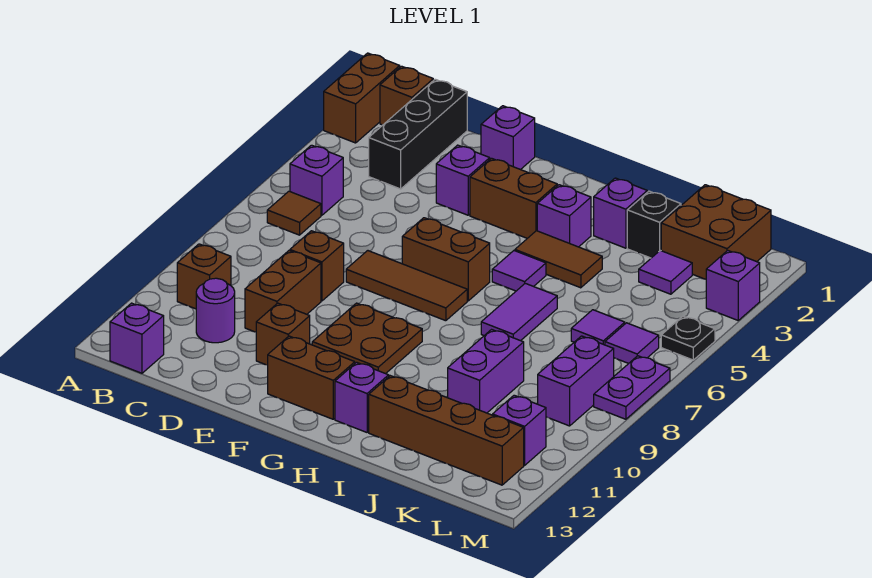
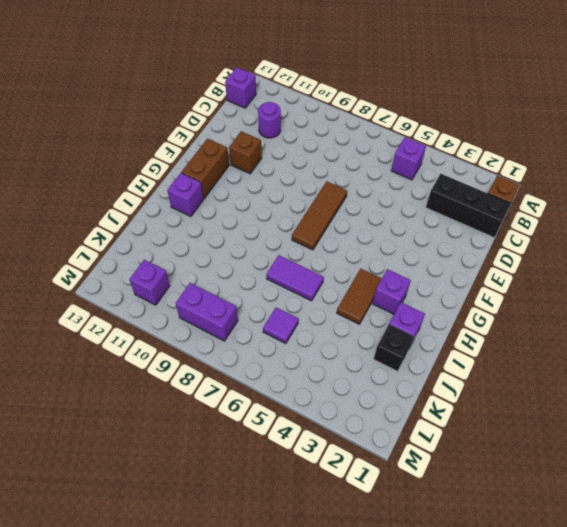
none -> brown 1x2 brick [324,53,400,143]
none -> brown 1x1 tile [267,191,321,235]
none -> brown 1x1 brick [177,244,231,309]
none -> brown 1x1 brick [290,231,344,301]

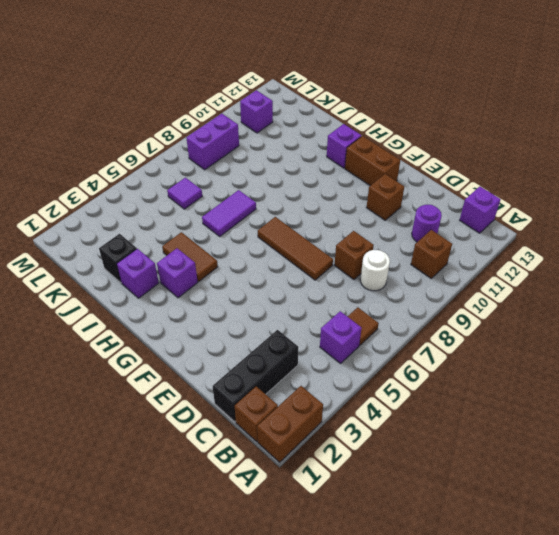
white 1x1 round brick [360,250,390,291] -> none
none -> brown 1x2 brick [245,251,321,332]
none -> purple 1x1 brick [481,106,535,170]
none -> purple 1x1 brick [436,145,490,215]
none -> brown 1x2 brick [470,158,557,238]

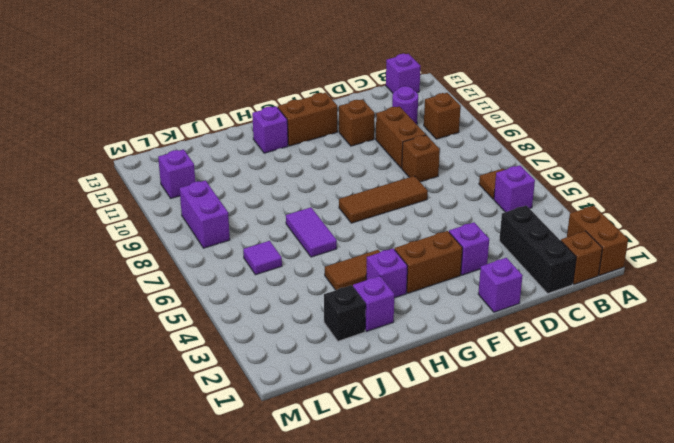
none -> brown 1x2 brick [402,218,490,301]
none -> brown 2x2 plate [312,303,422,374]
none -> purple 1x1 tile [492,251,546,291]
none -> brown 1x4 brick [369,376,524,485]

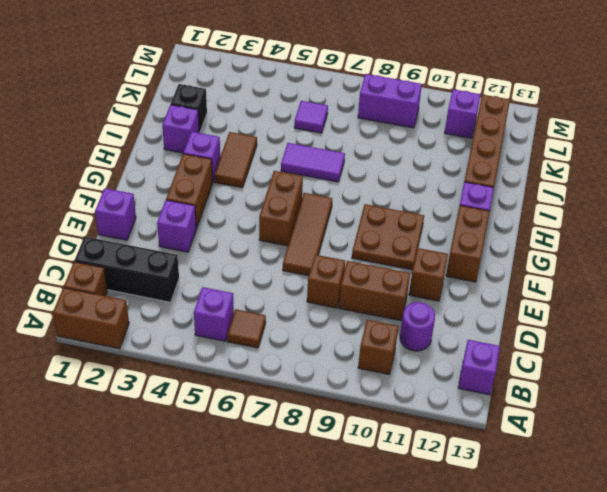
none -> purple 1x1 tile [492,251,546,291]
none -> purple 1x2 brick [448,330,524,413]
none -> brown 2x2 brick [661,185,771,279]
none -> purple 1x1 tile [639,250,692,294]

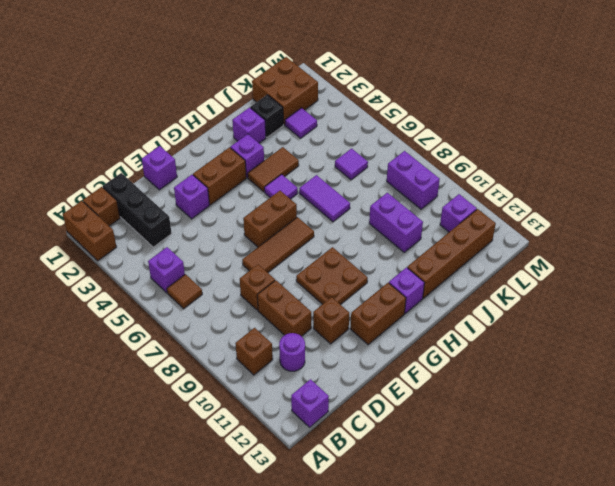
none -> purple 1x1 tile [605,323,659,363]
none -> purple 1x1 brick [706,250,760,320]
none -> black 1x1 plate [661,316,715,360]
none -> purple 1x2 plate [594,356,670,419]

